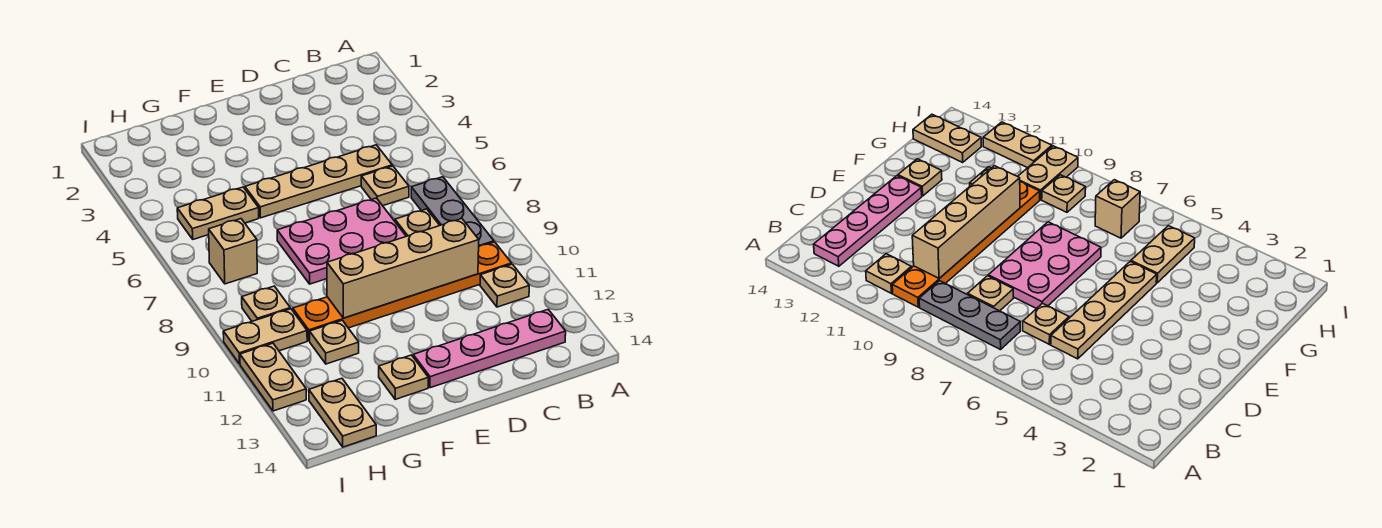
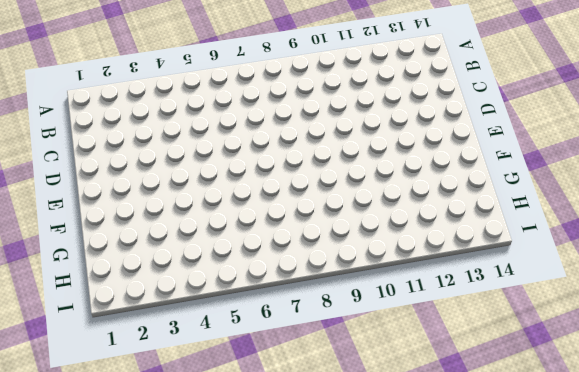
none -> grey 1x3 plate [411,177,494,246]
none -> orange 1x6 plate [293,242,512,341]
none -> tan 1x1 plate [480,264,529,307]

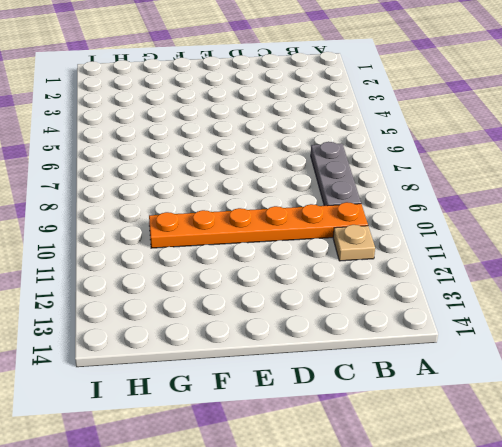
none -> pink 1x4 plate [413,310,566,388]
none -> tan 1x4 plate [245,145,392,218]
none -> tan 1x1 plate [361,166,409,206]

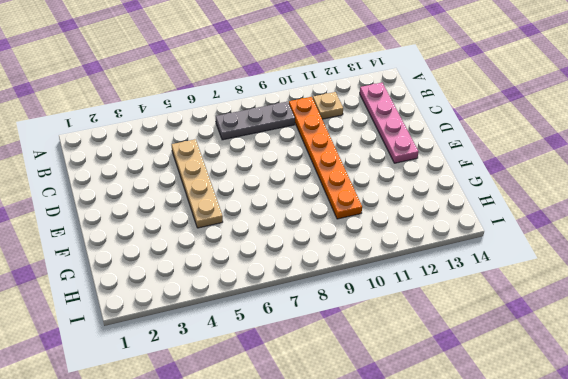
none -> tan 1x1 plate [361,166,409,206]
none -> tan 1x1 plate [395,209,440,236]
none -> pink 2x3 plate [277,198,406,284]

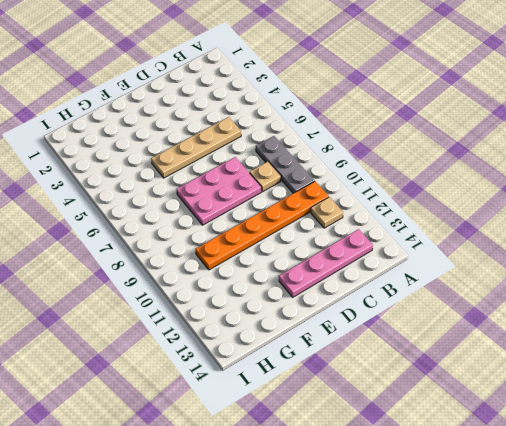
none -> tan 1x1 plate [361,166,409,206]
none -> tan 1x1 plate [379,355,428,399]
none -> tan 1x2 plate [177,187,259,239]

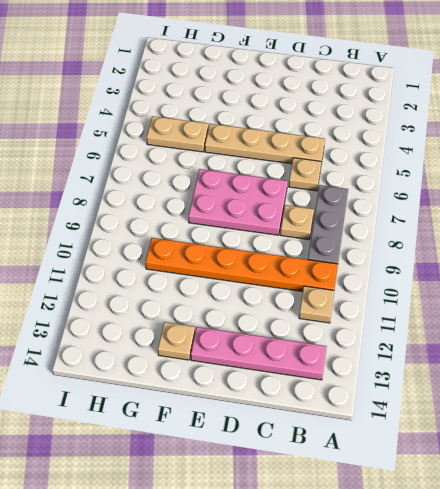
none -> tan 1x1 plate [310,320,359,364]
none -> tan 1x1 brick [209,219,257,284]
none -> tan 1x1 plate [242,286,290,321]

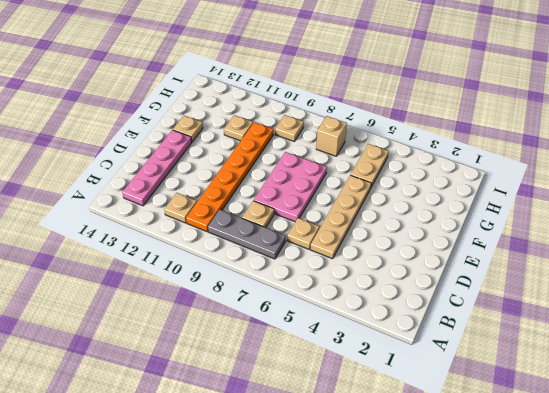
none -> tan 1x2 plate [223,309,307,364]
none -> tan 1x2 plate [309,378,376,447]
none -> tan 1x2 plate [240,343,306,411]

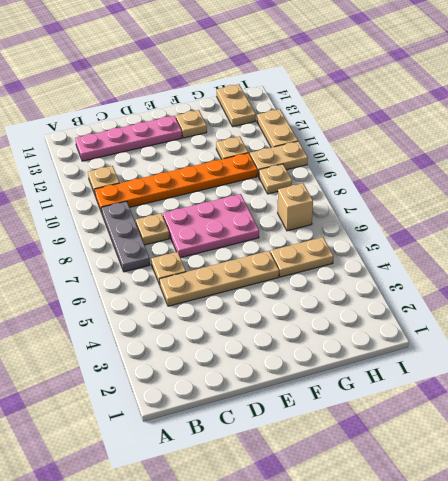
none -> tan 1x4 brick [327,219,479,318]

